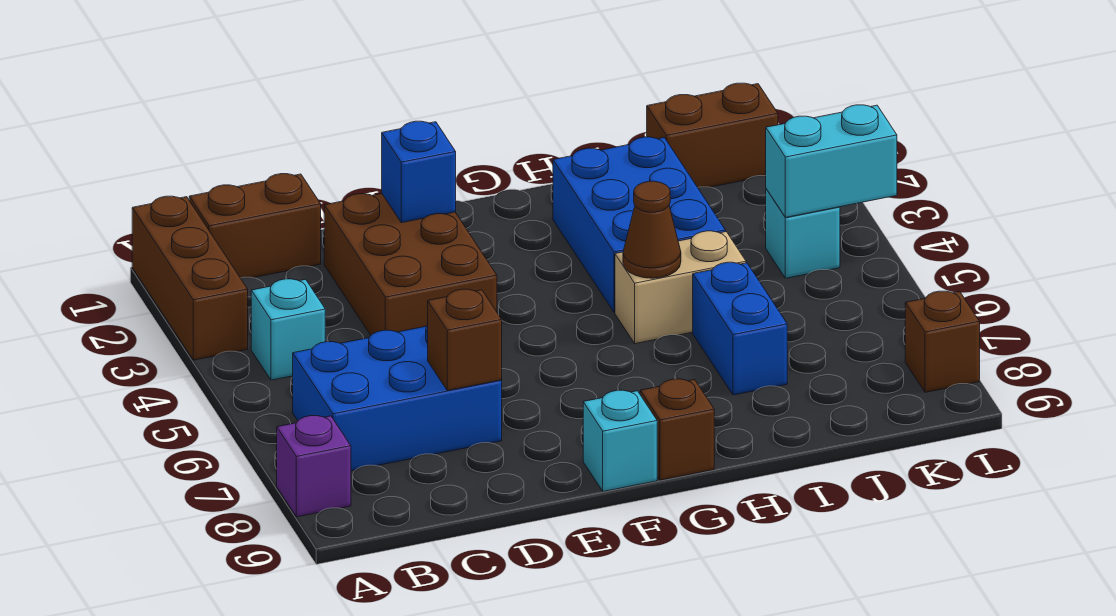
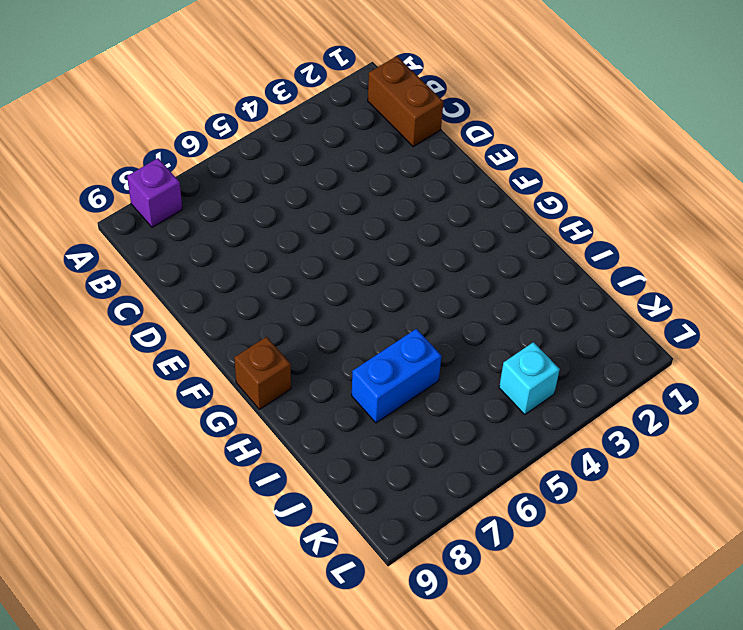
none -> brown 1x3 brick [132,196,248,360]
none -> cyan 1x1 brick [251,279,325,380]
none -> blue 2x3 brick [293,325,502,471]

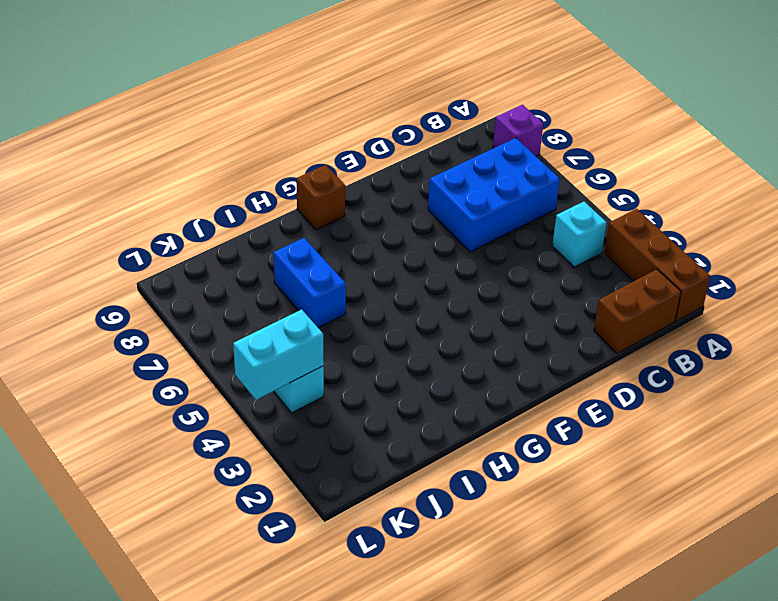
none -> brown 2x3 brick [324,194,497,335]
none -> cyan 1x1 brick [583,390,657,492]
none -> blue 2x3 brick [553,137,726,312]

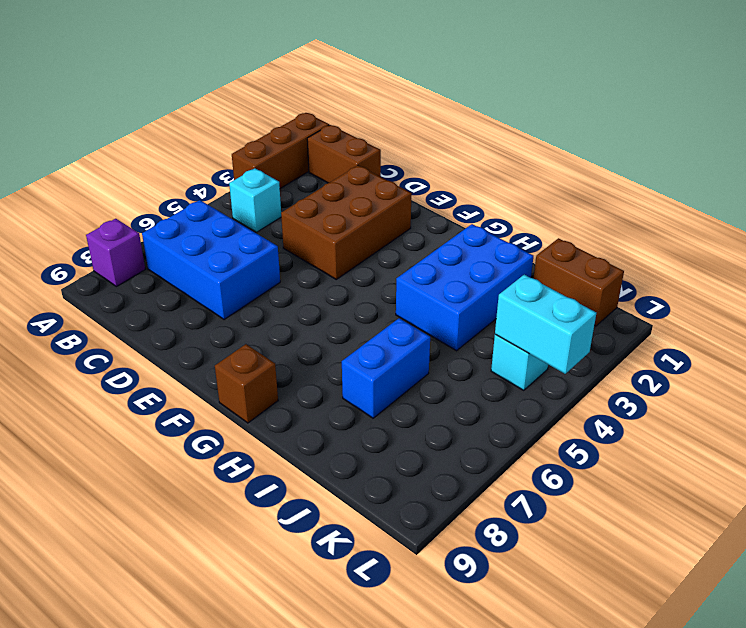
none -> cyan 1x1 brick [583,390,657,492]
none -> tan 1x2 brick [615,231,746,344]
none -> brown 1x1 brick [905,291,980,392]

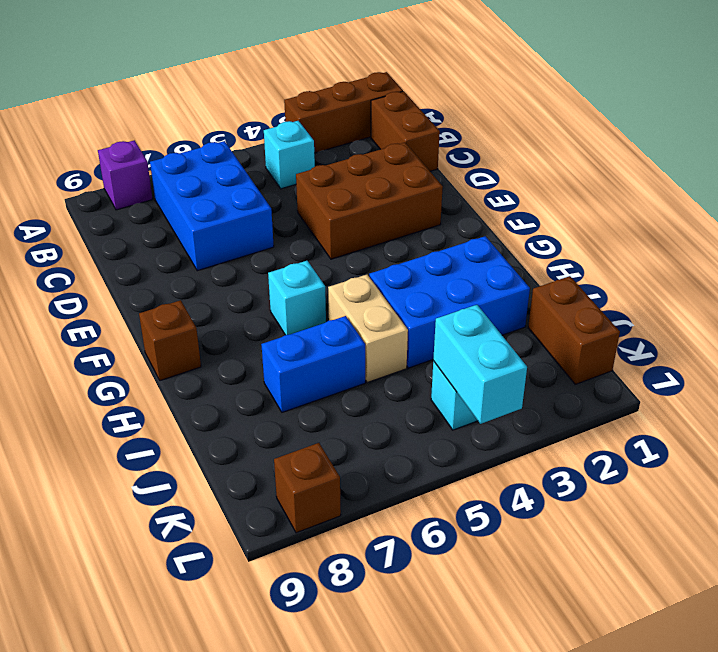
cyan 1x1 brick [268,261,326,335] -> cyan 1x1 brick moved to [583,390,657,492]
none -> brown 1x1 brick [428,289,502,391]
none -> blue 1x1 brick [382,121,456,223]
none -> brown 1x1 cone [623,181,681,278]

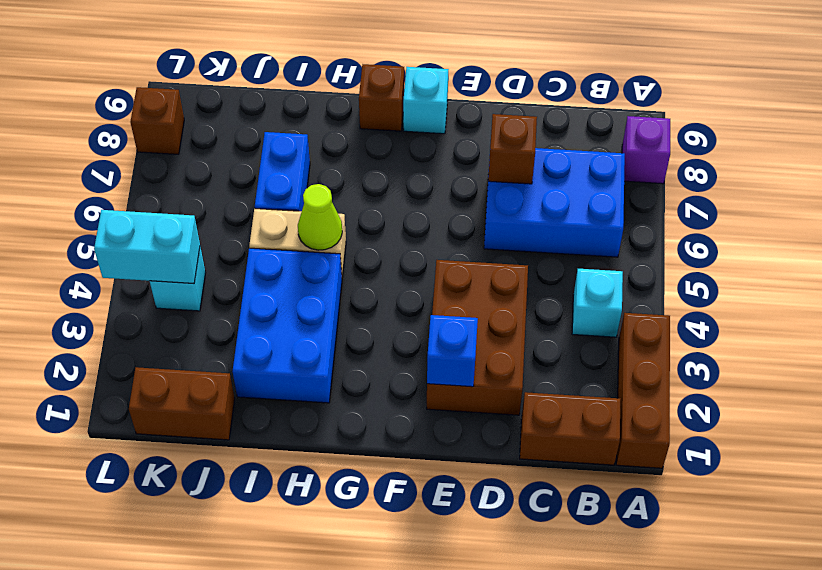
lime 1x1 cone [298,184,342,250] -> brown 1x1 cone [623,181,681,278]

